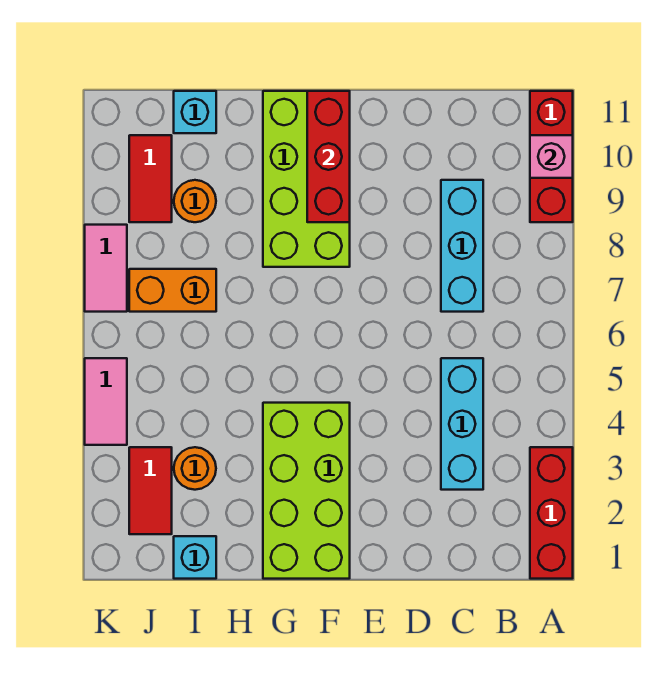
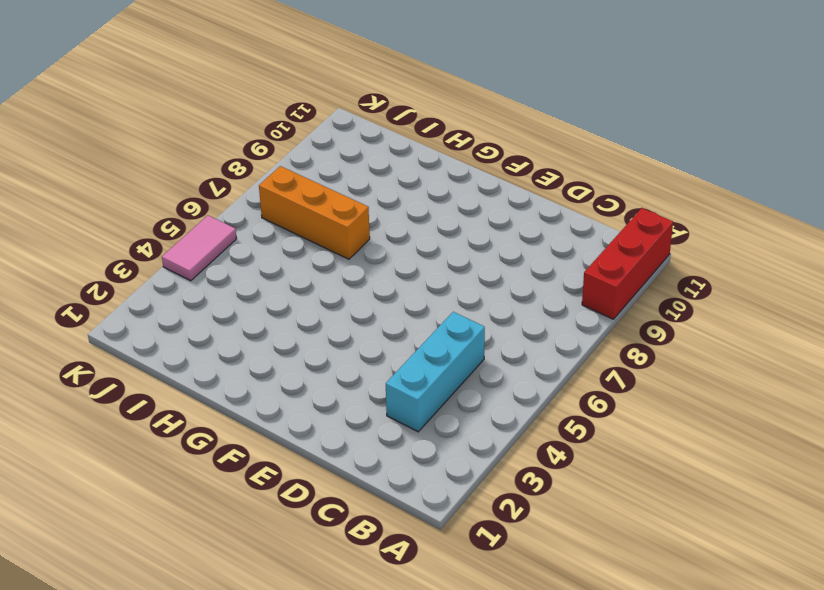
orange 1x3 brick [259,166,370,259] -> orange 1x2 brick [129,269,216,312]
none -> red 1x3 brick [530,447,573,579]
none -> cyan 1x3 brick [441,180,483,312]
none -> lime 2x4 brick [263,403,350,579]

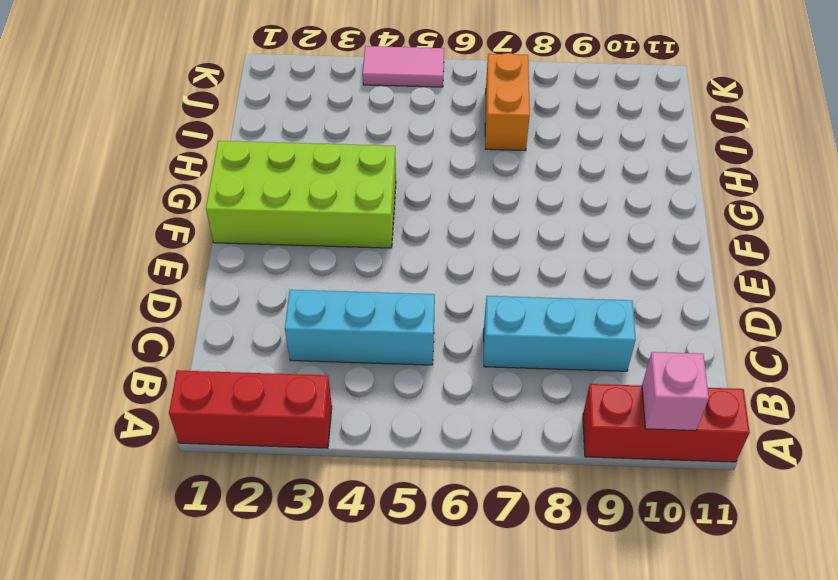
none -> lime 2x4 brick [263,91,350,267]
none -> cyan 1x1 brick [174,536,216,579]
none -> orange 1x1 round brick [174,447,216,490]

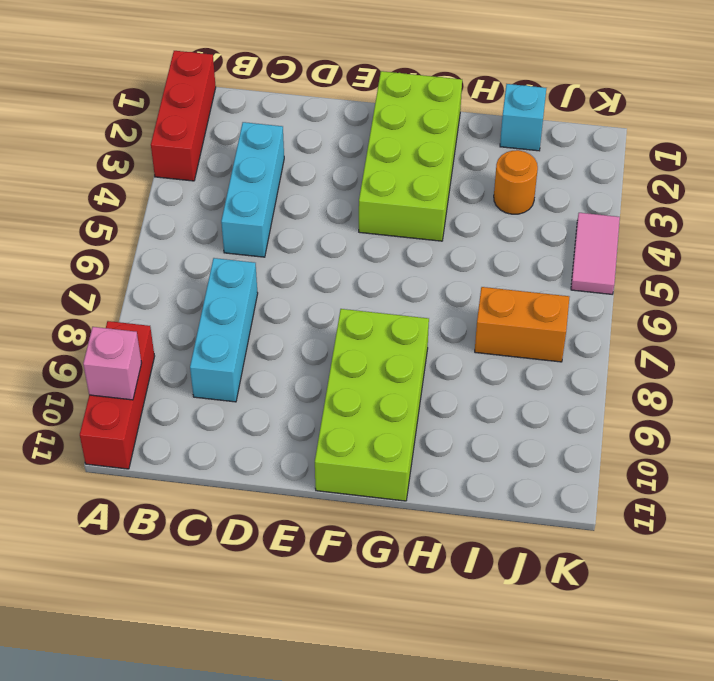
none -> orange 1x1 round brick [174,180,216,222]
none -> cyan 1x1 brick [174,91,216,133]
none -> red 1x2 tile [129,447,172,534]

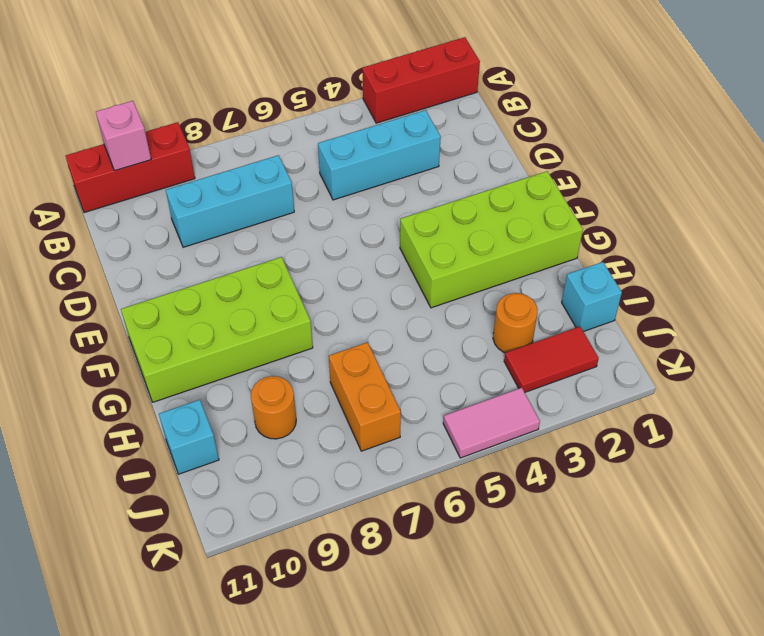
none -> red 1x2 tile [129,135,172,222]
none -> pink 1x2 tile [85,225,127,312]
none -> red 1x3 brick [307,91,350,222]

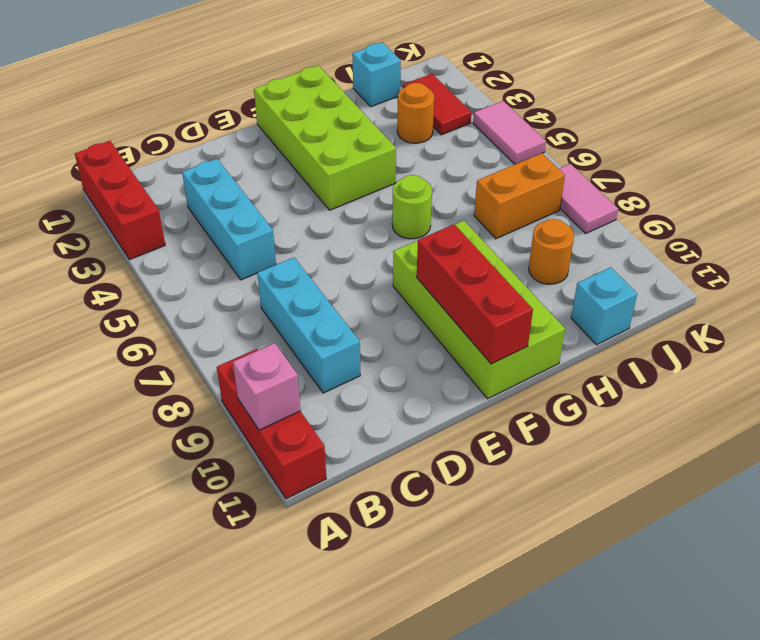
lime 1x1 round brick [392,175,432,239] -> none
none -> red 1x2 tile [129,135,172,222]

